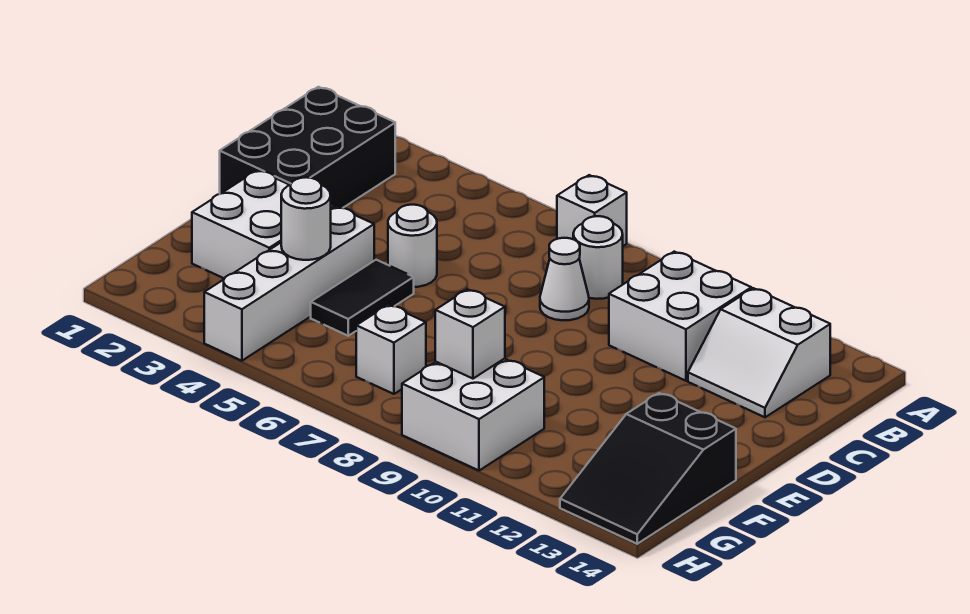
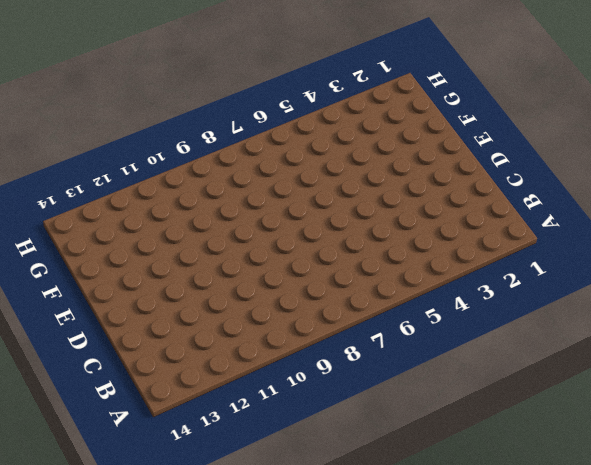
none -> white 1x1 brick [557,175,627,246]
none -> black 2x3 brick [220,87,395,208]
none -> white 1x1 round brick [573,216,623,299]

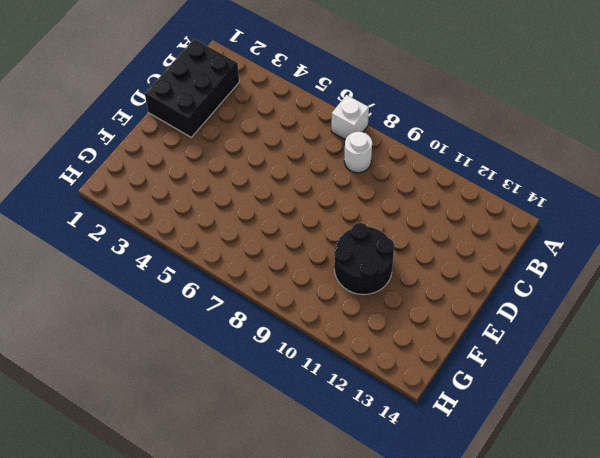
black 2x2 round brick [334,223,394,295] -> none
none -> white 2x2 brick [609,252,751,381]
none -> white 2x2 slope [688,288,830,417]
none -> white 1x1 cone [540,238,589,320]

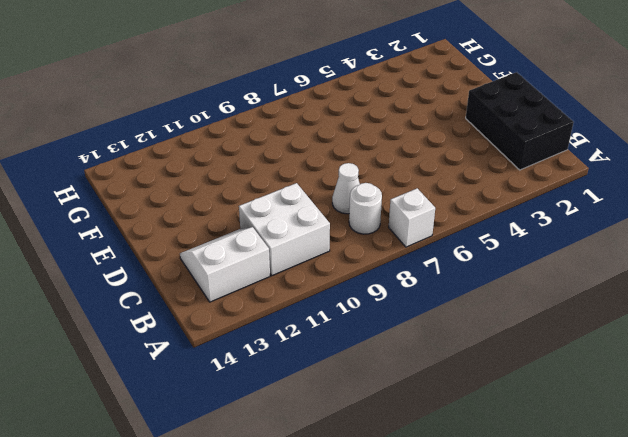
none -> white 1x1 round brick [388,205,437,287]
none -> white 2x2 brick [192,170,335,278]
none -> white 1x4 brick [204,207,374,361]

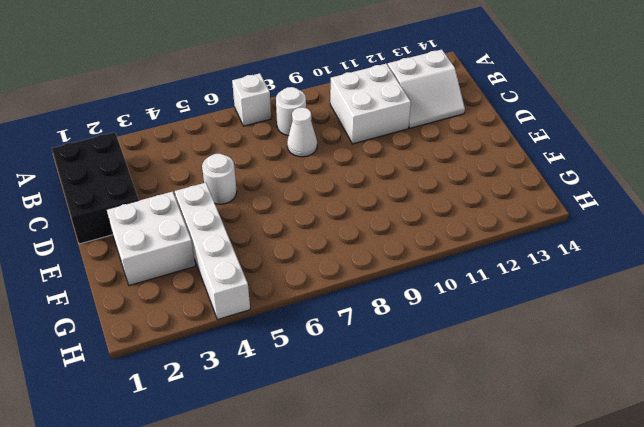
none -> black 1x2 tile [311,260,414,336]
none -> black 2x3 slope [560,393,736,544]
none -> white 1x1 brick [356,305,426,394]

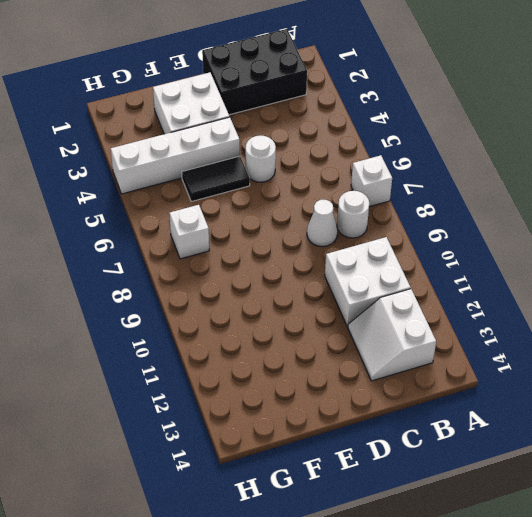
none -> black 2x3 slope [560,393,736,544]
none -> white 2x2 brick [402,359,544,471]
none -> white 1x1 round brick [281,177,331,260]

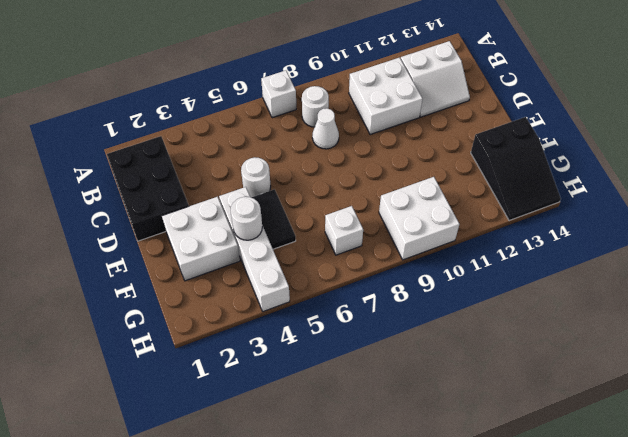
none -> white 1x1 brick [435,289,505,379]

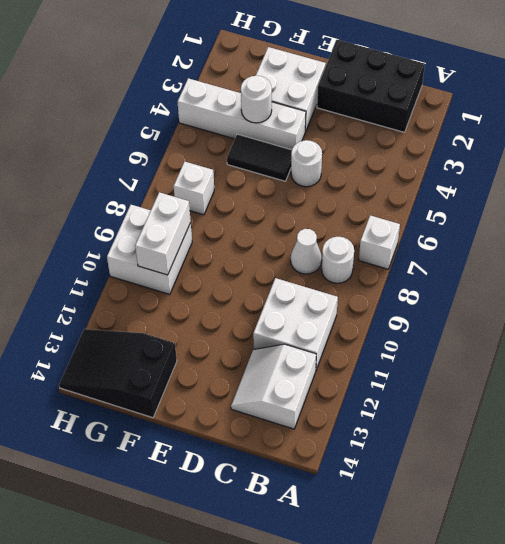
white 1x2 brick [135,192,191,275] -> white 1x1 brick [435,289,505,379]

